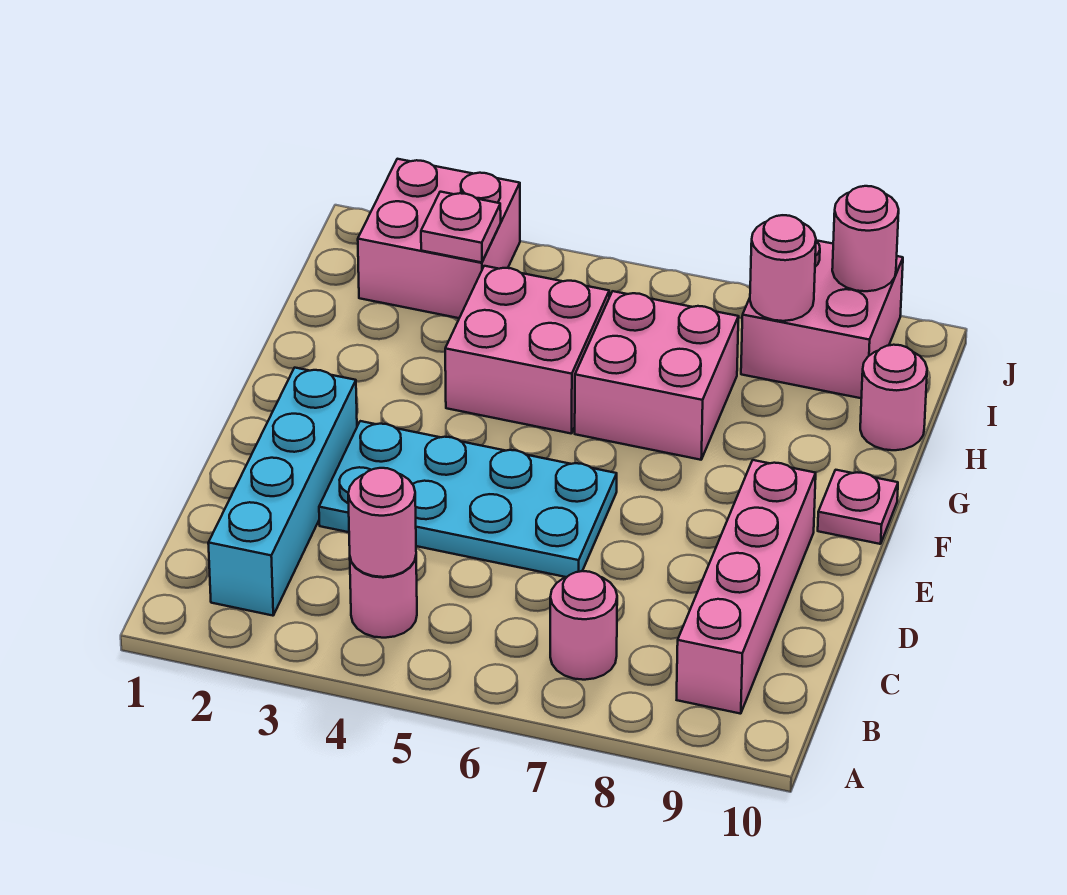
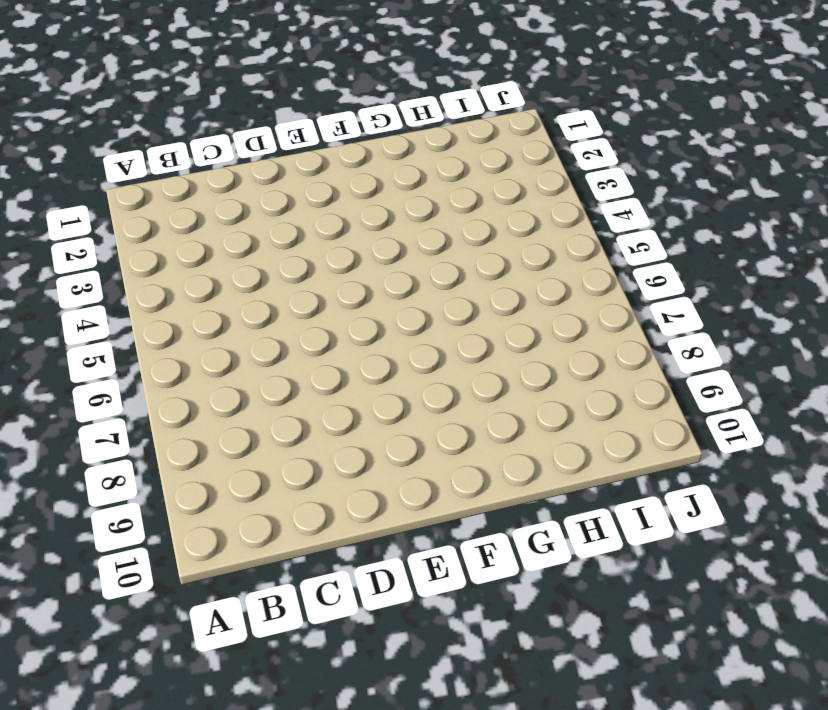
none -> cyan 1x4 brick [208,368,357,616]
none -> pink 1x1 round brick [350,557,417,638]
none -> pink 1x1 round brick [550,571,617,680]

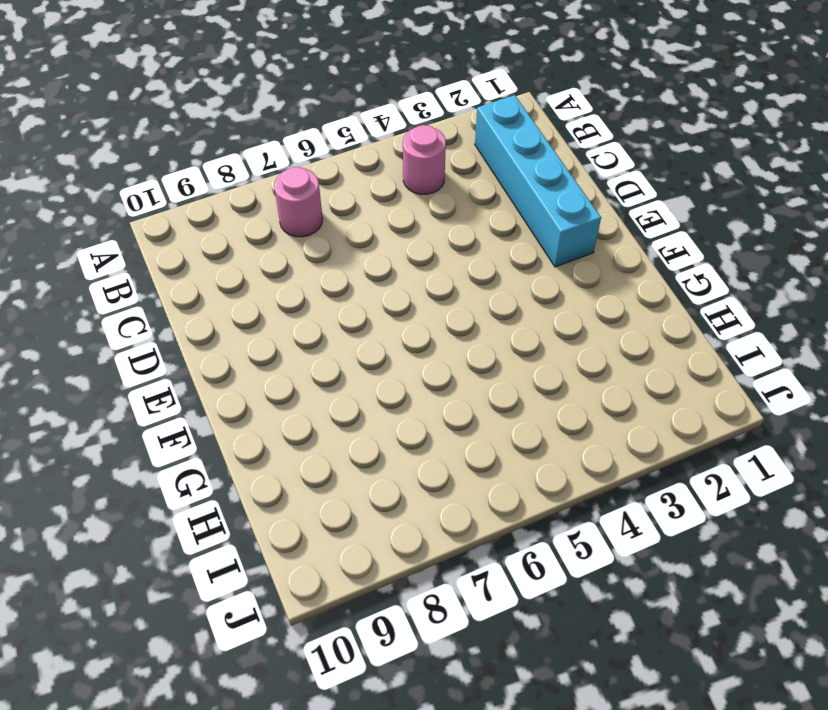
none -> pink 1x4 brick [677,460,816,714]
none -> cyan 2x4 plate [319,421,617,577]
none -> pink 1x1 plate [818,470,898,544]

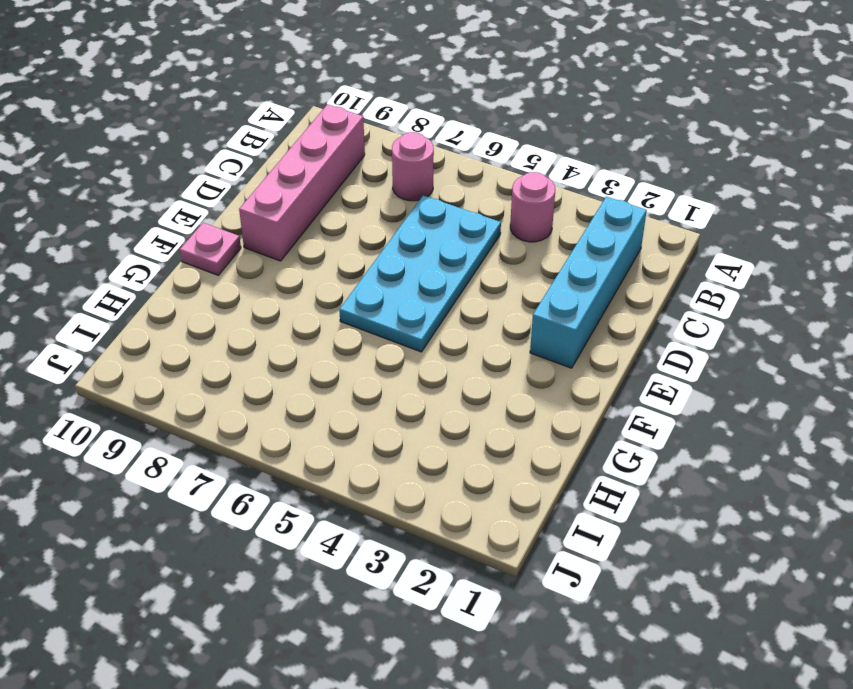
cyan 2x4 plate [339,195,501,352] -> cyan 2x4 plate turned to [319,421,617,577]
none -> pink 2x2 brick [445,266,609,434]
none -> pink 2x2 brick [575,291,739,460]
none -> pink 1x1 round brick [860,345,927,450]

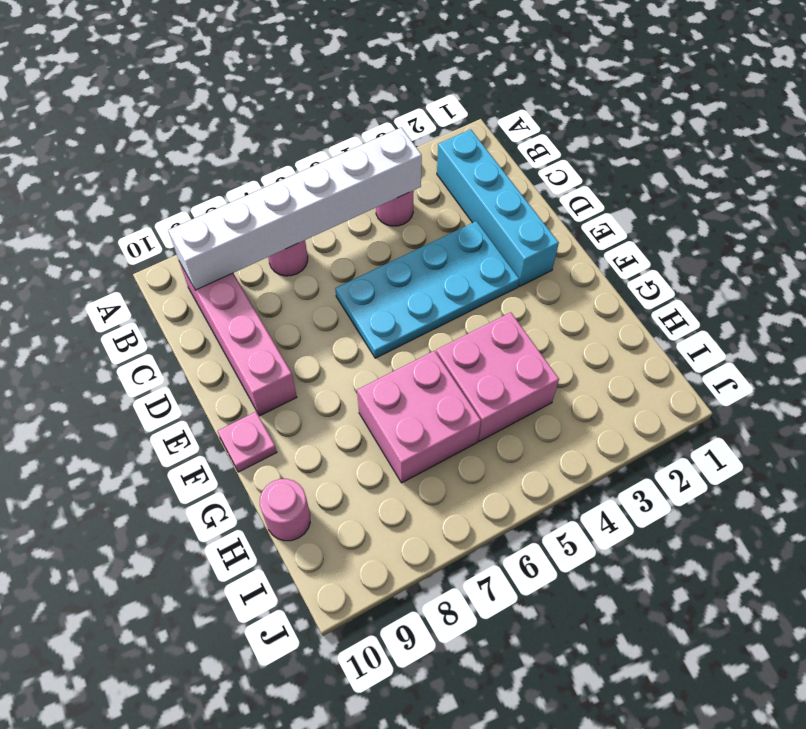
white 1x6 brick [168,127,422,290] -> pink 1x1 round brick [348,468,416,577]
none -> pink 2x2 brick [358,159,520,318]
none -> pink 2x2 brick [741,240,903,398]
none -> pink 1x1 plate [421,192,501,262]

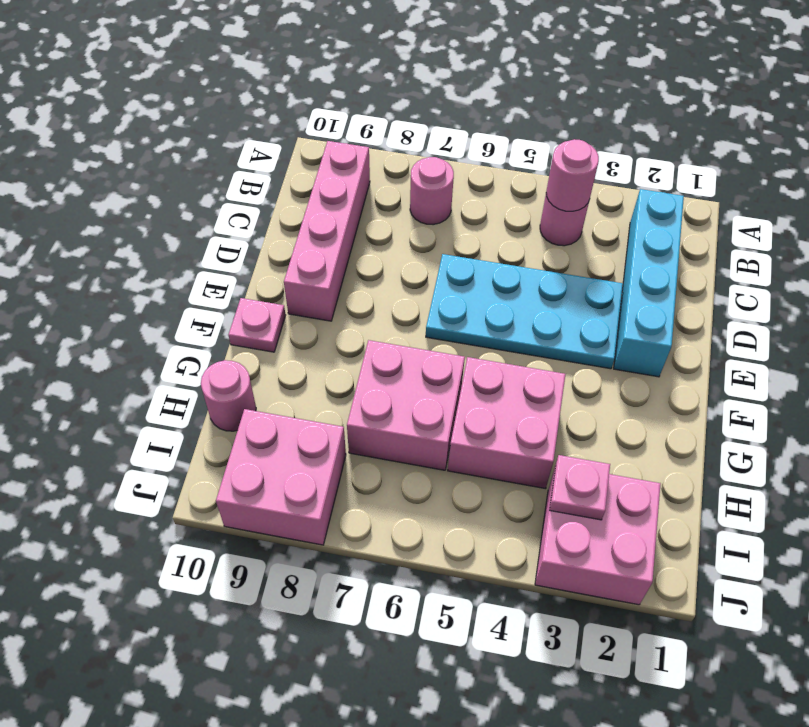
none -> pink 1x1 round brick [750,215,816,321]
none -> pink 1x1 round brick [832,186,899,291]

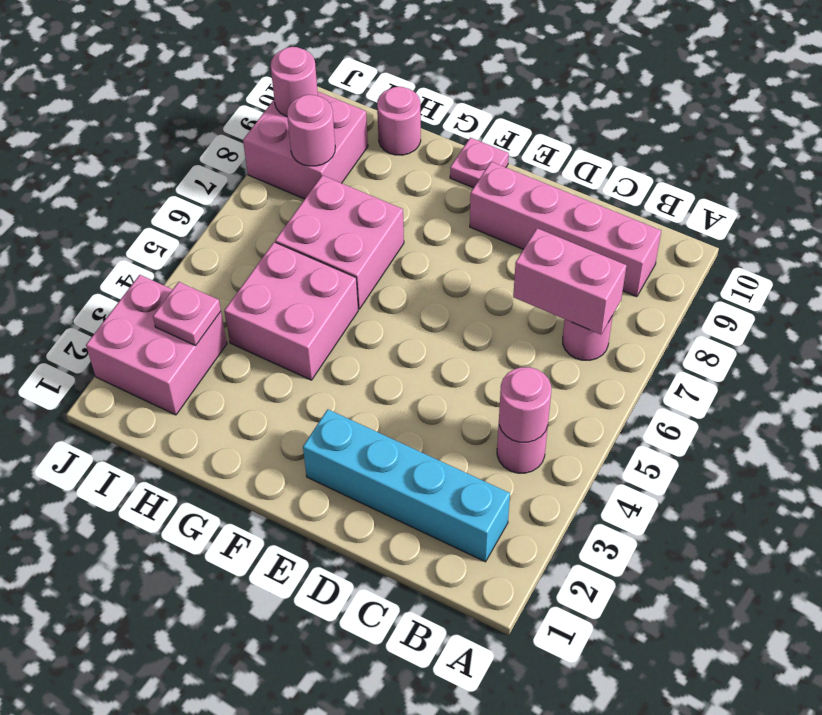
pink 1x2 brick [513,228,627,334] -> none
none -> cyan 2x4 plate [319,421,617,577]

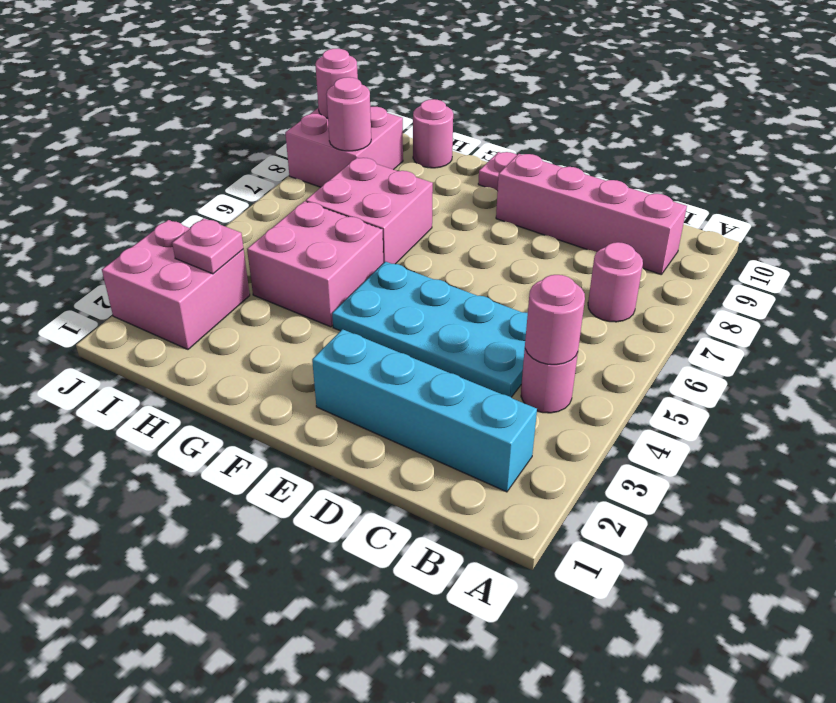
cyan 2x4 plate [332,262,528,397] -> cyan 2x4 plate turned to [319,421,617,577]

